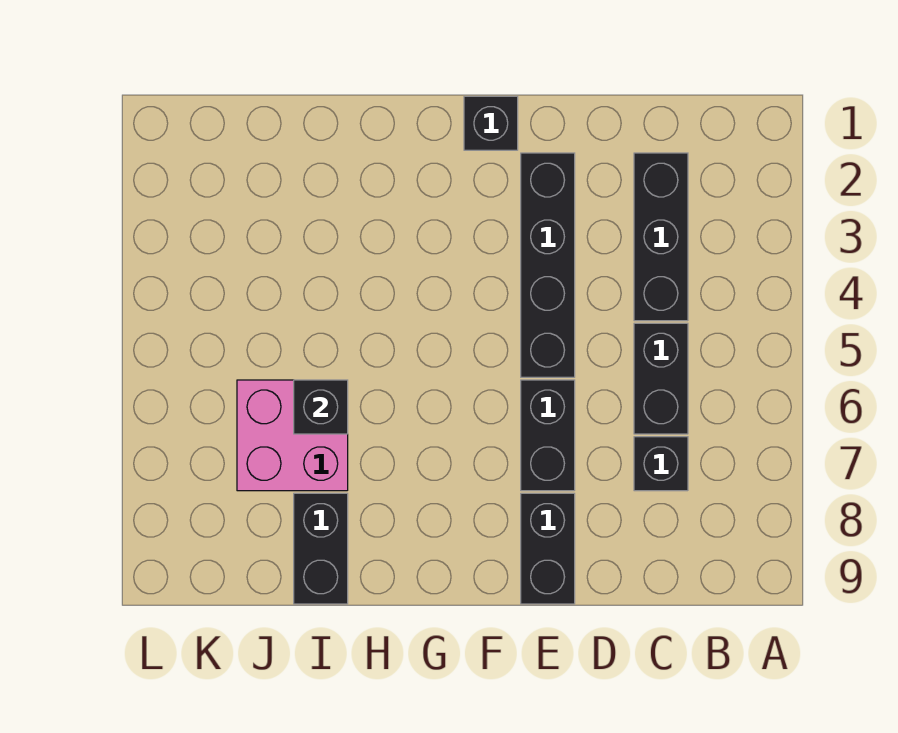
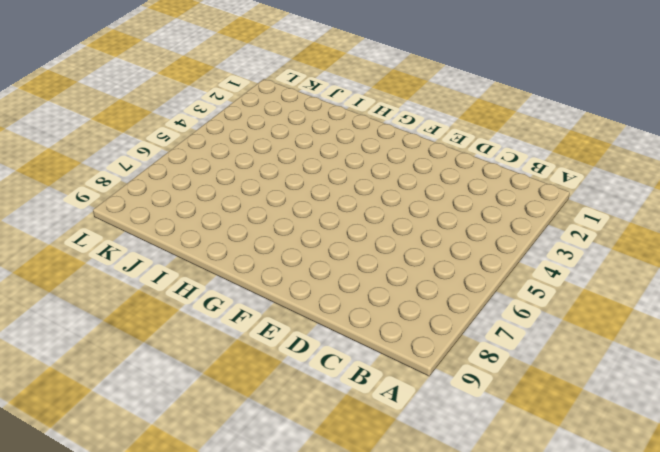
none -> black 1x3 brick [634,153,688,321]
none -> black 1x2 brick [634,323,688,434]

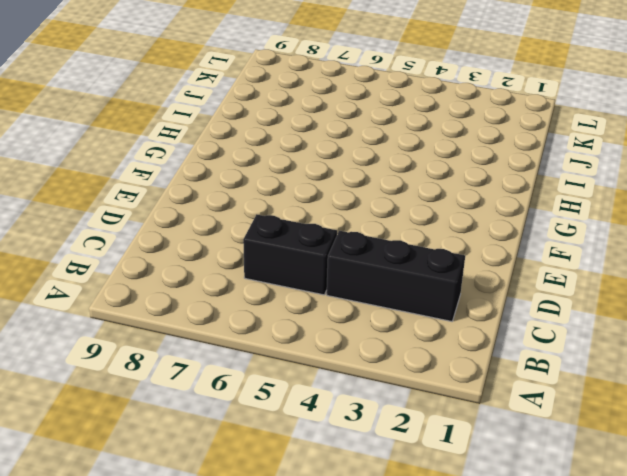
none -> black 1x1 brick [634,437,688,491]
none -> black 1x4 brick [521,153,575,377]

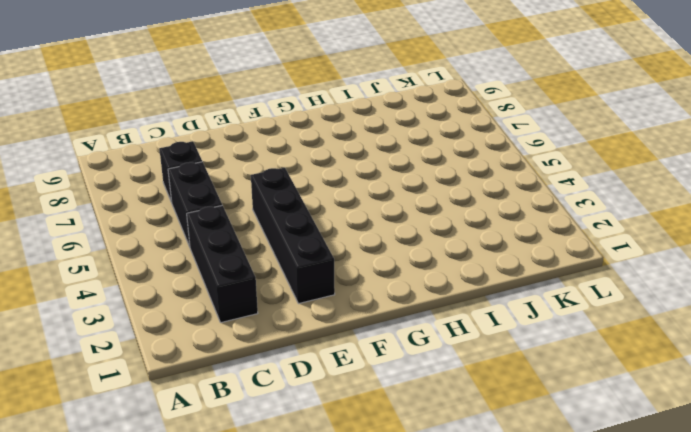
none -> black 1x2 brick [521,380,575,491]
none -> black 1x2 brick [521,493,575,604]

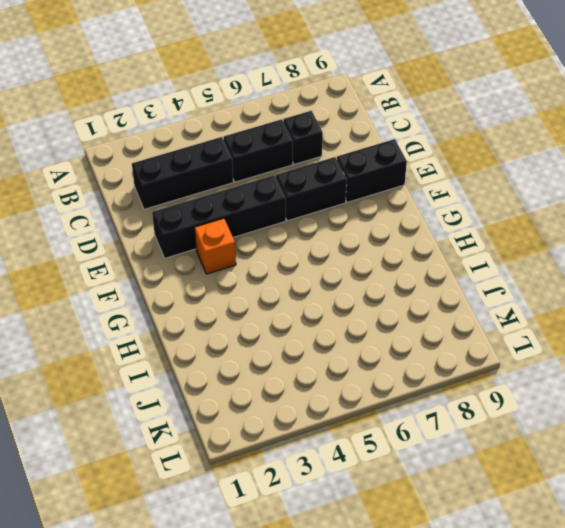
orange 1x1 brick [194,218,236,274] -> none
none -> black 1x1 brick [464,96,518,150]
none -> pink 2x2 brick [237,380,348,491]

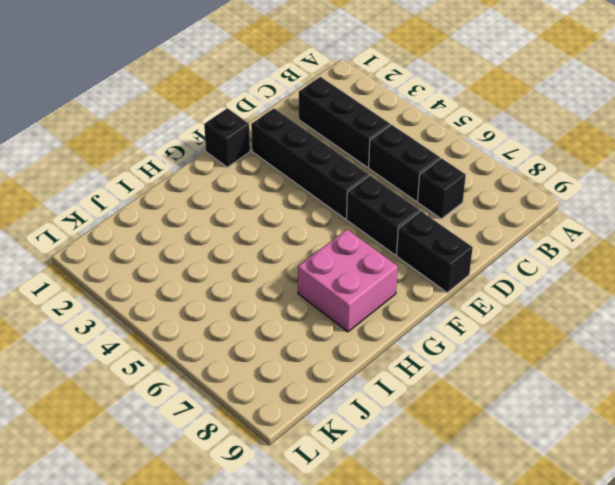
pink 2x2 brick [298,230,398,332] -> pink 2x2 brick moved to [237,380,348,491]
none -> black 1x2 brick [294,493,348,604]
none -> black 1x1 brick [294,380,348,434]

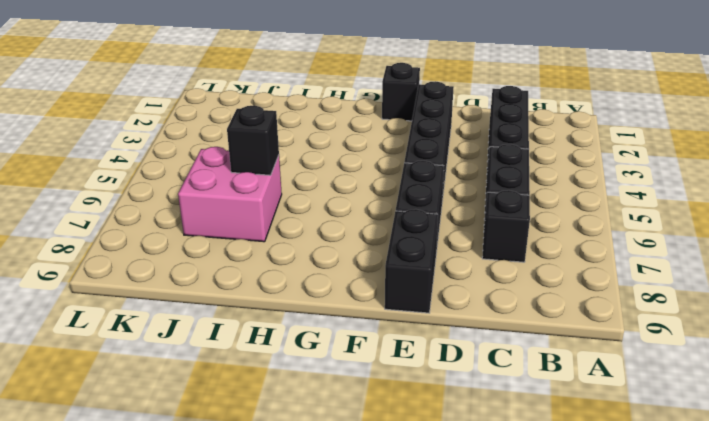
none -> black 1x2 brick [294,493,348,604]

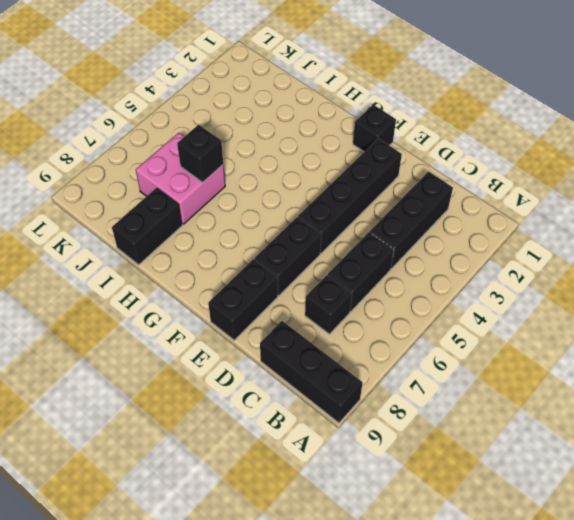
black 1x3 brick [260,321,363,423] -> none

